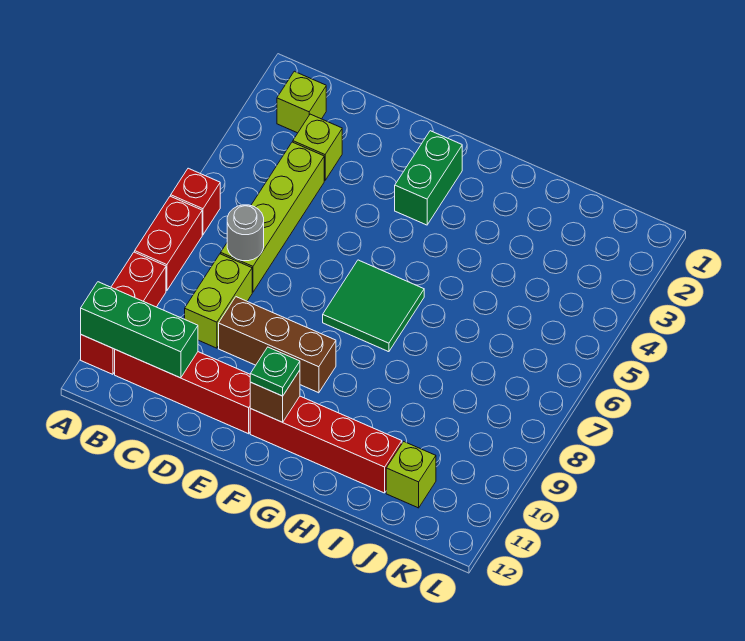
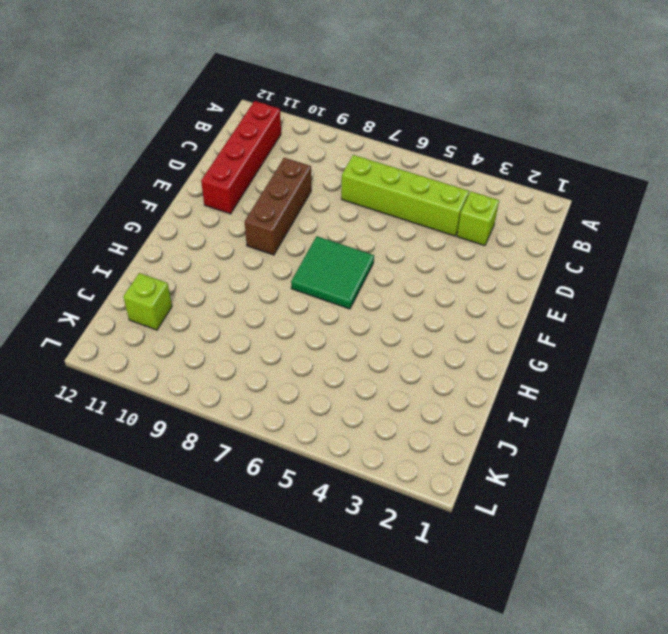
none -> red 1x1 brick [171,168,220,235]
none -> red 1x2 brick [135,196,202,291]
none -> red 1x3 brick [81,252,166,374]

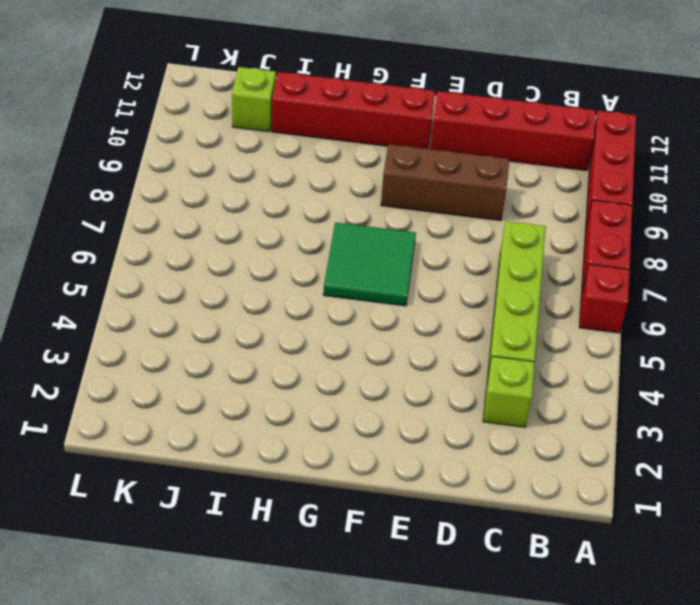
none -> lime 1x1 brick [277,71,326,133]
none -> lime 1x2 brick [185,254,252,348]
none -> green 1x2 brick [395,131,462,225]

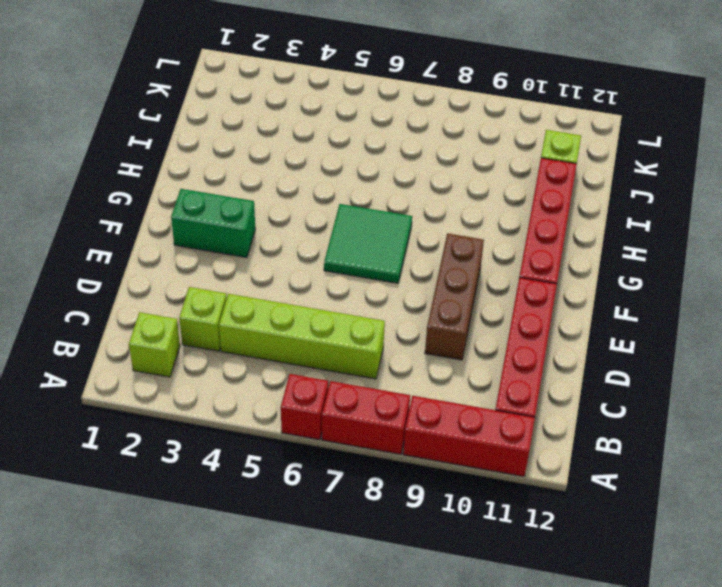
none -> lime 1x2 brick [185,254,252,348]
none -> green 1x3 brick [81,282,198,378]
none -> grey 1x1 round brick [227,205,264,261]

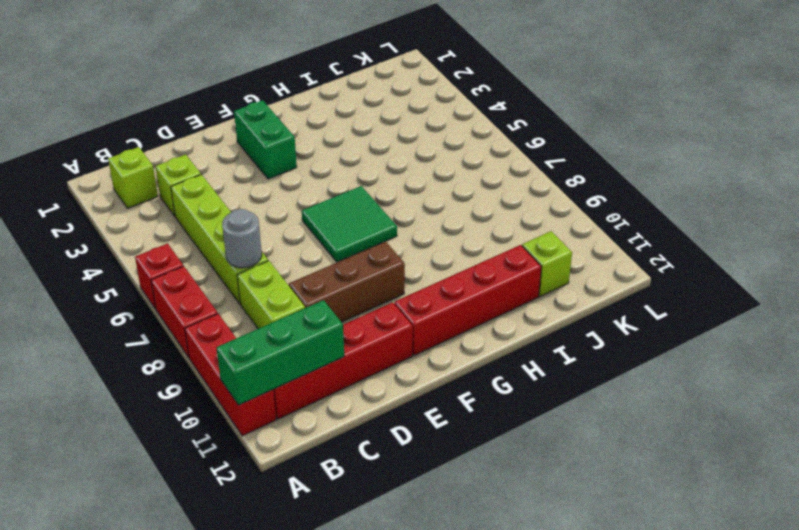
none -> brown 1x1 brick [250,370,300,422]
none -> green 1x1 plate [250,347,300,396]

